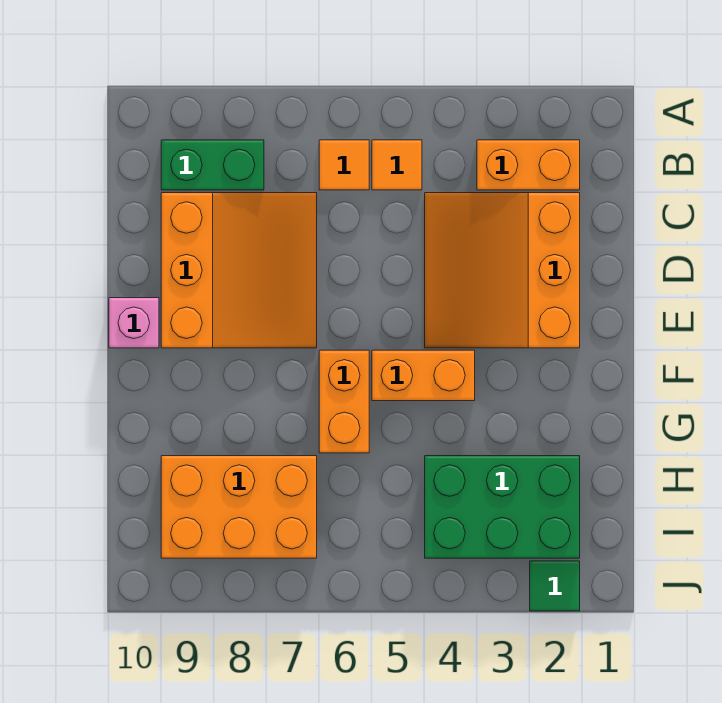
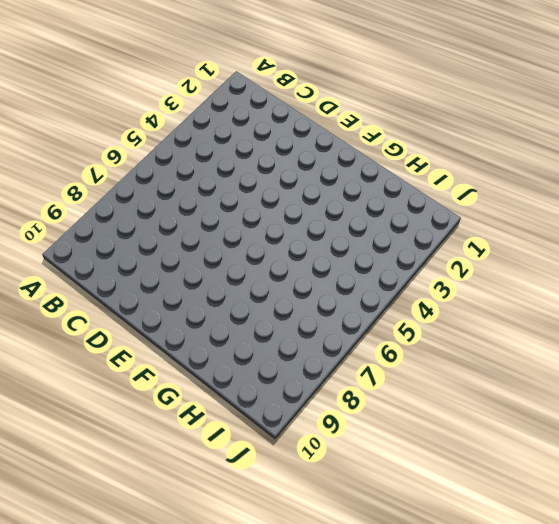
none -> orange 1x2 brick [477,140,580,190]
none -> orange 1x1 tile [372,140,422,190]
none -> orange 1x1 tile [319,140,369,190]

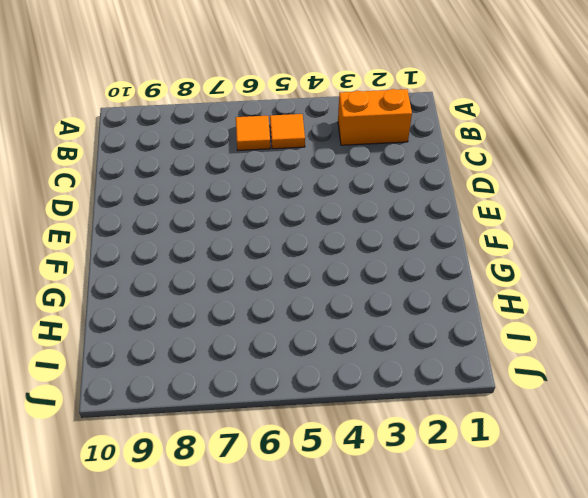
none -> green 1x2 brick [161,140,264,190]
none -> orange 3x3 slope [425,193,580,348]
none -> orange 3x3 slope [161,193,317,348]

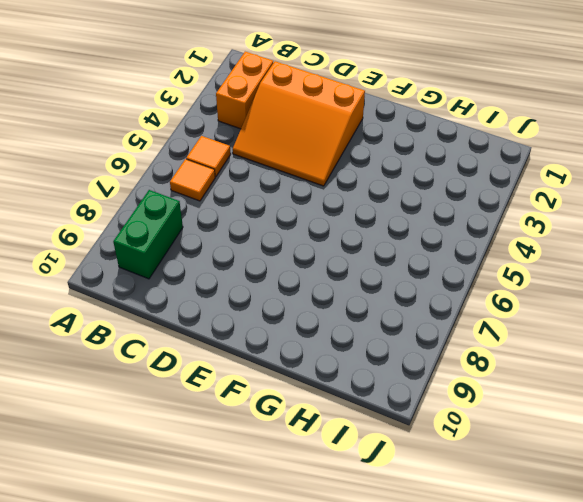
none -> orange 3x3 slope [161,193,317,348]
none -> pink 1x1 brick [109,298,159,348]
none -> orange 1x2 brick [372,350,475,401]

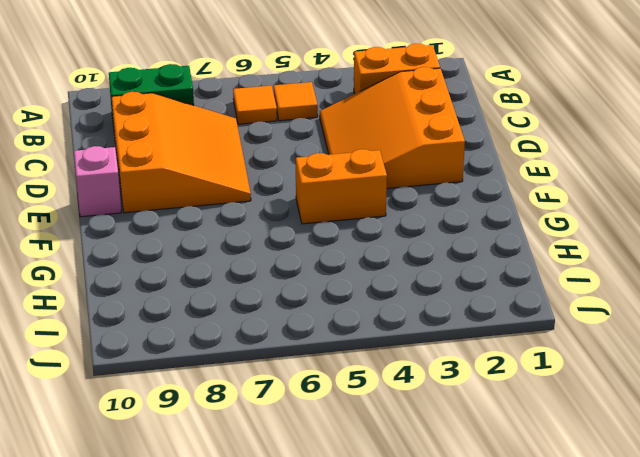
none -> orange 1x2 brick [319,350,369,453]
none -> green 2x3 brick [425,456,580,558]
none -> orange 2x3 brick [161,456,317,558]

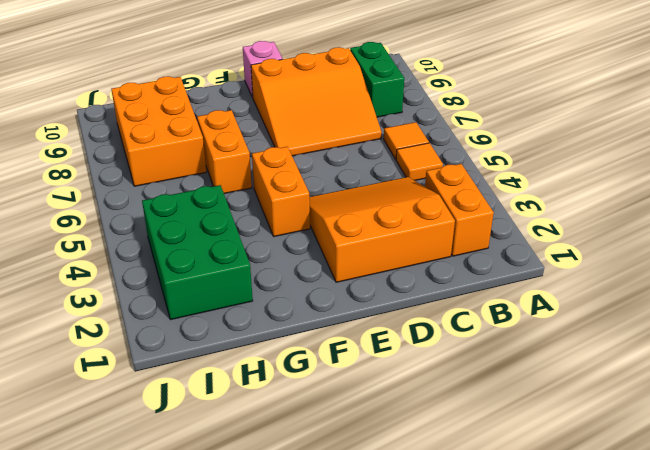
orange 1x2 brick [197,110,252,194] -> orange 1x2 brick turned to [319,350,369,453]
none -> green 1x1 tile [530,561,580,611]

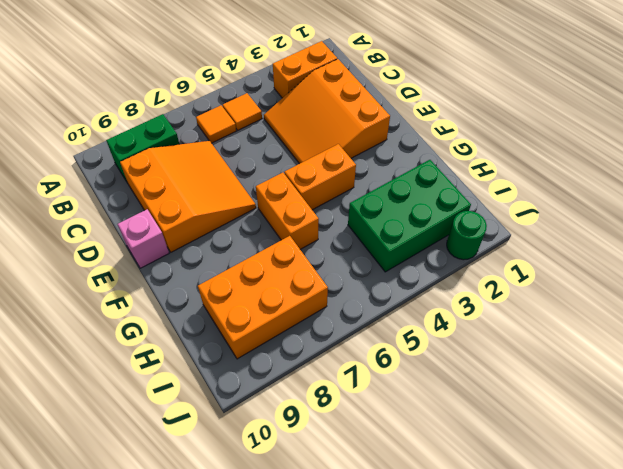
green 1x1 round brick [447,211,487,260] -> green 1x1 tile [530,561,580,611]

